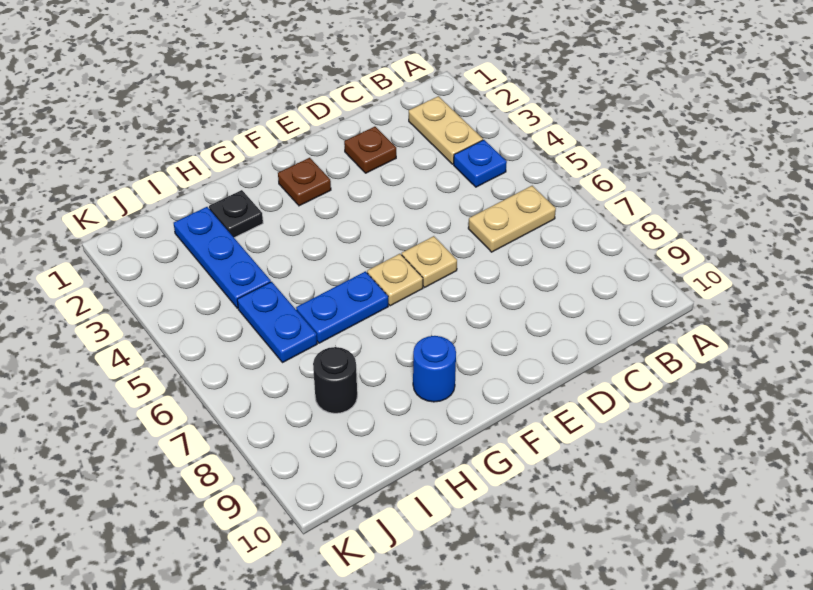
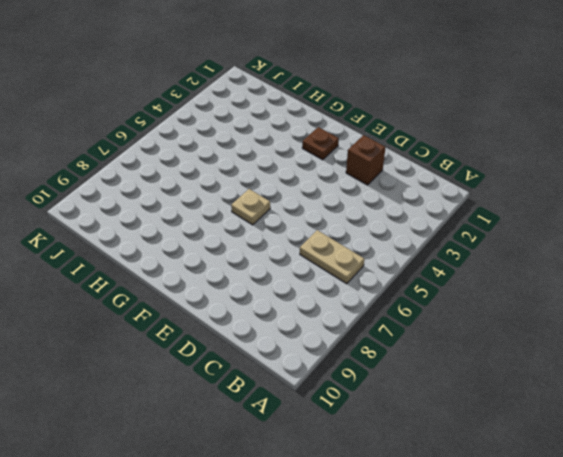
brown 1x1 brick [346,135,386,185] -> brown 1x1 plate [344,127,396,173]
none -> tan 1x2 plate [409,96,483,164]
none -> blue 1x1 plate [454,140,507,187]
none -> tan 1x1 plate [402,236,457,287]

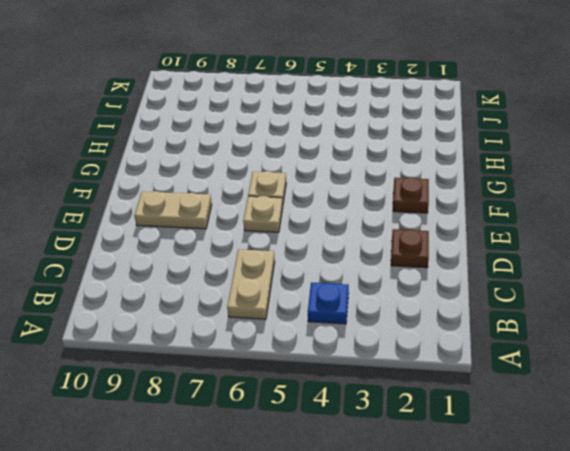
tan 1x2 plate [135,191,212,229] -> tan 1x2 plate moved to [409,96,483,164]
none -> blue 1x2 plate [296,271,388,343]
none -> blue 1x1 round brick [413,336,456,402]
none -> black 1x1 plate [209,190,263,238]

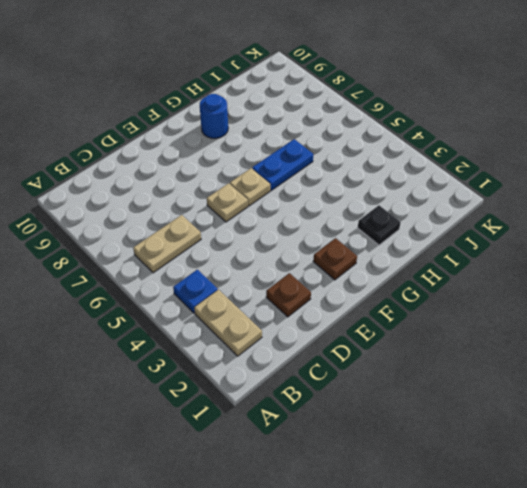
none -> blue 1x3 plate [174,207,271,308]
none -> blue 1x2 plate [237,282,317,363]
none -> black 1x1 round brick [313,347,357,413]

